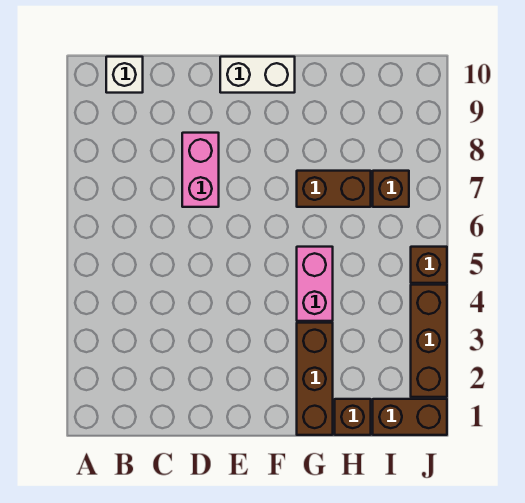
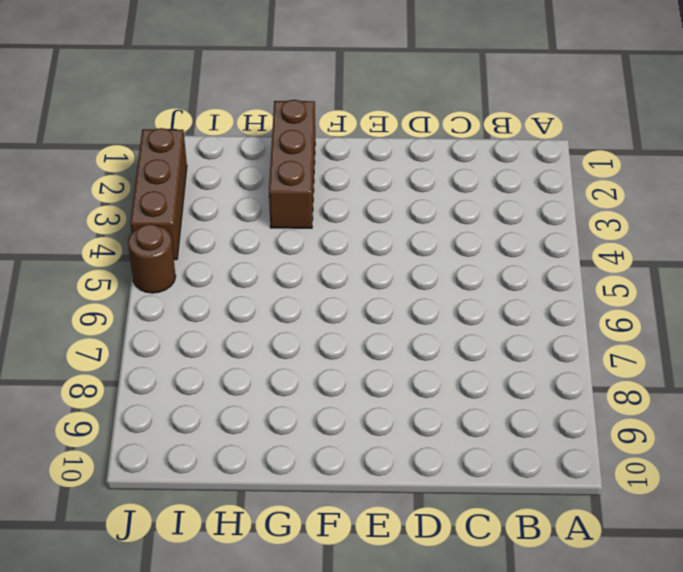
brown 1x1 round brick [128,224,176,293] -> brown 1x1 brick [411,247,447,283]
none -> white 1x1 brick [106,57,143,93]
none -> pink 1x2 brick [182,133,219,207]

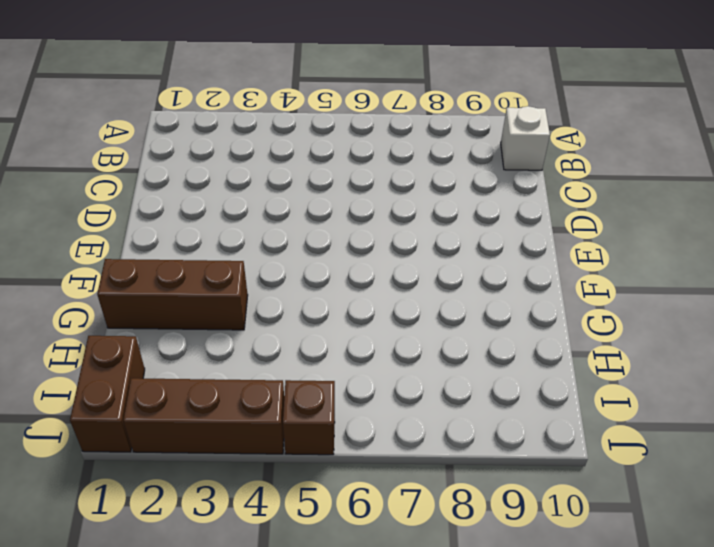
none -> pink 1x2 brick [182,133,219,207]
none -> white 1x2 brick [220,57,295,93]

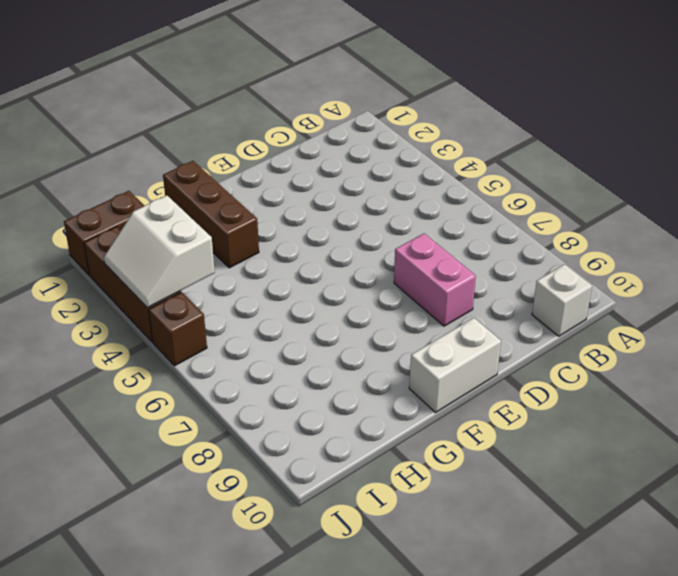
white 2x2 slope [104,196,215,308] -> none
none -> pink 1x2 brick [297,247,333,321]
none -> brown 1x2 brick [297,171,371,207]

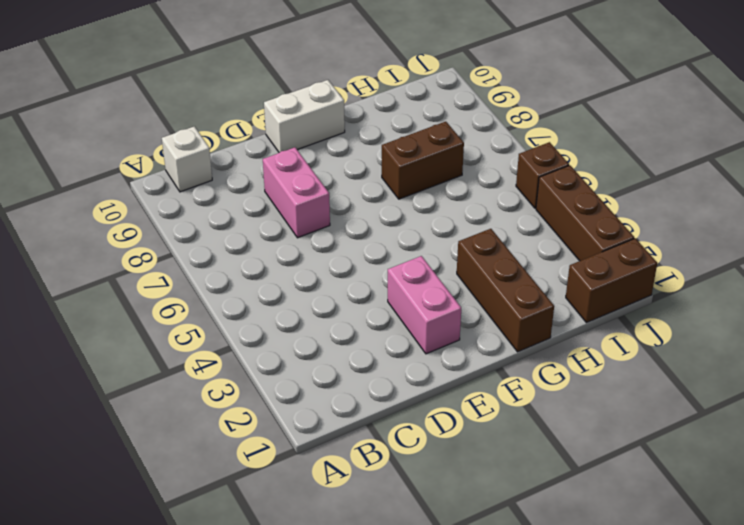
pink 1x2 brick [388,256,461,354] -> pink 1x2 brick moved to [297,247,333,321]
none -> brown 1x1 brick [335,399,371,435]
none -> brown 1x1 brick [373,171,409,207]

